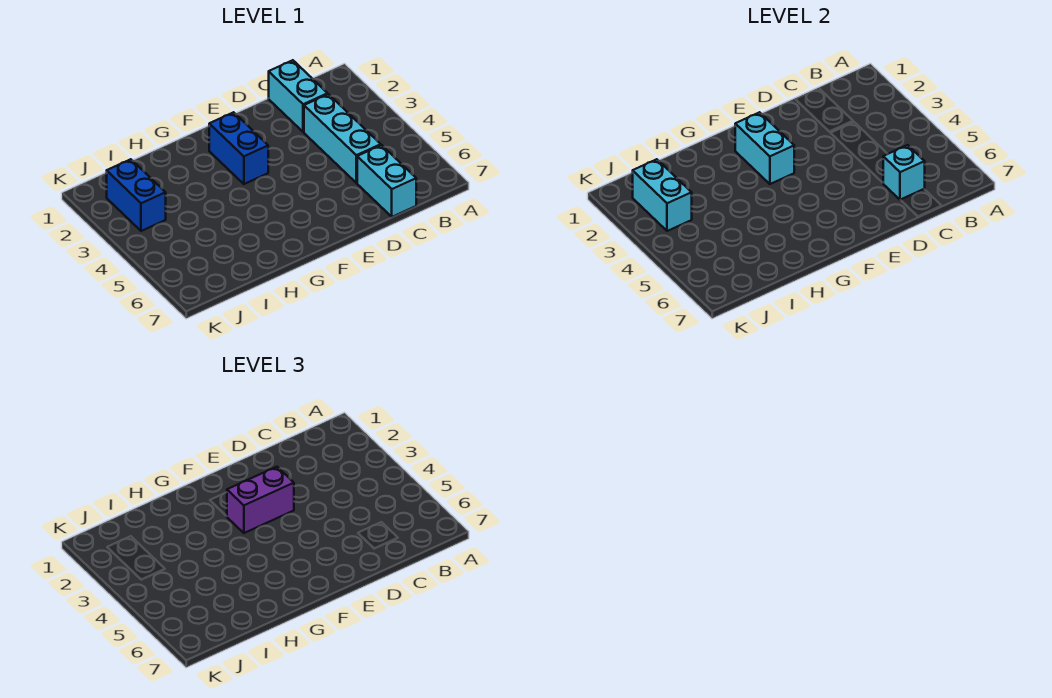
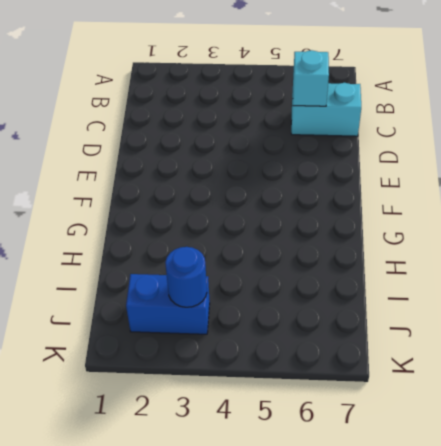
blue 1x1 round brick [165,247,207,307] -> cyan 1x2 brick [633,159,692,231]
none -> cyan 1x2 brick [269,60,328,132]
none -> cyan 1x3 brick [304,94,381,183]

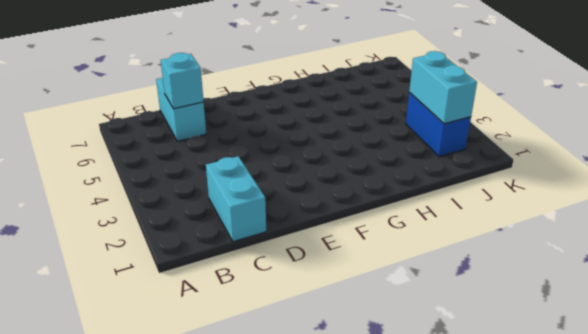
none -> cyan 1x3 brick [304,94,381,183]
none -> blue 1x2 brick [209,112,268,184]

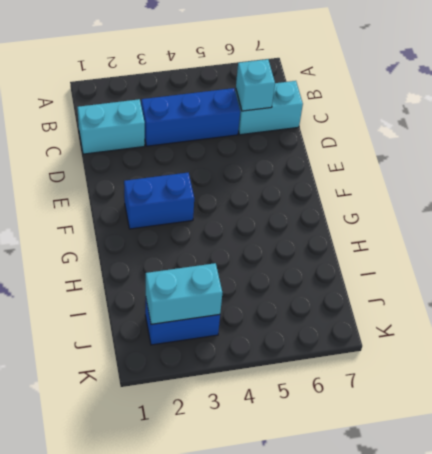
blue 1x3 brick [141,88,240,146] -> cyan 1x3 brick [304,94,381,183]
none -> cyan 1x2 brick [735,112,794,184]
none -> purple 1x2 brick [227,467,294,533]

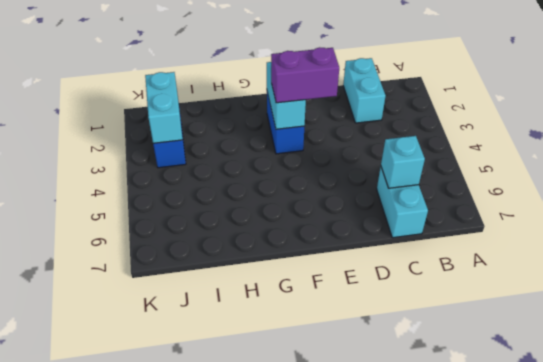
none -> cyan 1x3 brick [304,94,381,183]

